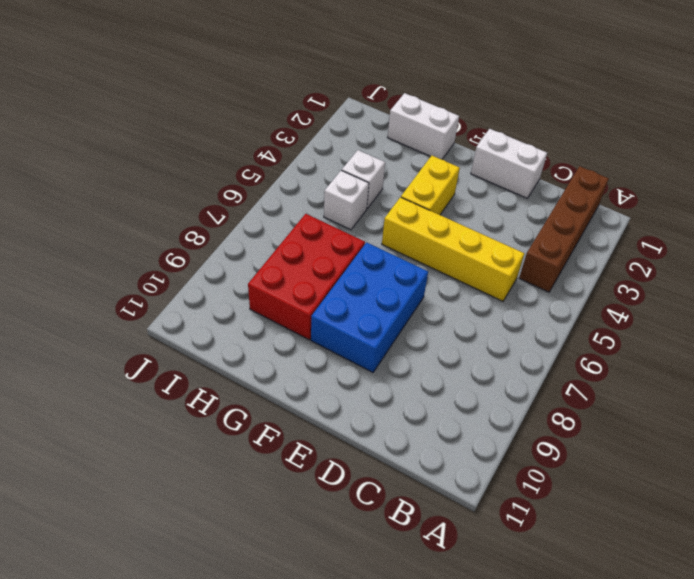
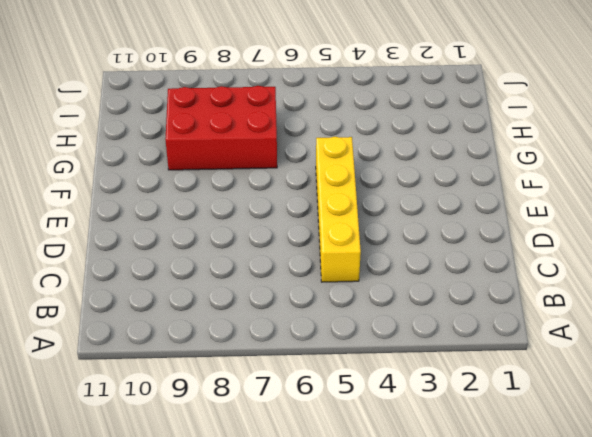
none -> brown 1x4 brick [519,166,609,292]
none -> white 1x2 brick [471,129,547,198]

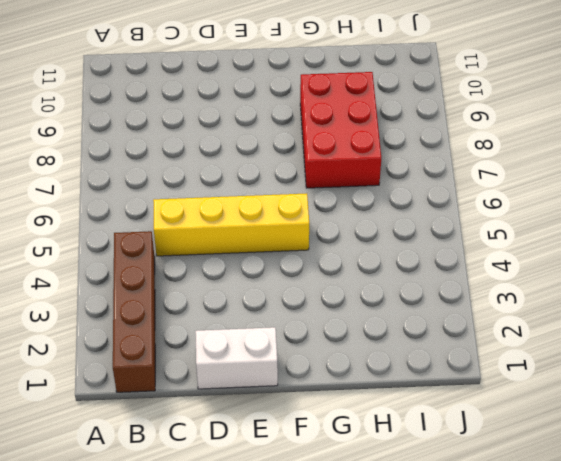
none -> blue 2x3 brick [311,242,428,372]
none -> yellow 1x2 brick [401,155,460,215]

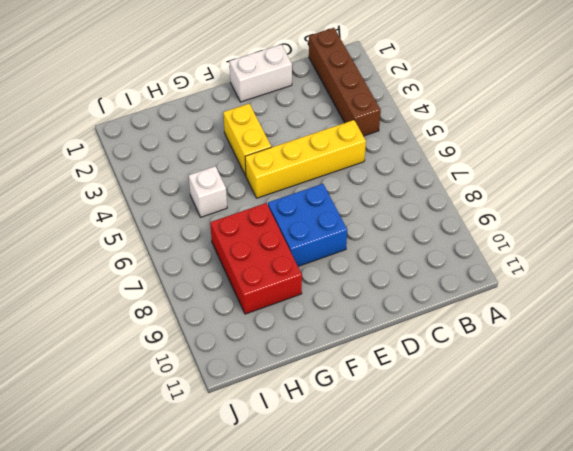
blue 2x2 brick [268,184,347,266] -> blue 2x3 brick [311,242,428,372]
none -> white 1x2 brick [388,93,459,159]
none -> white 1x1 brick [342,150,385,208]

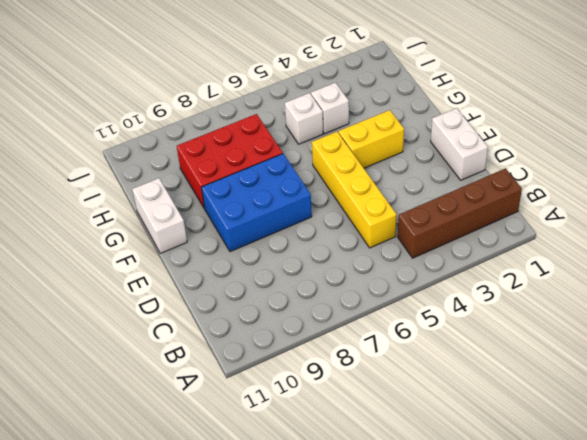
white 1x2 brick [132,178,187,253] -> white 1x2 brick moved to [388,93,459,159]

